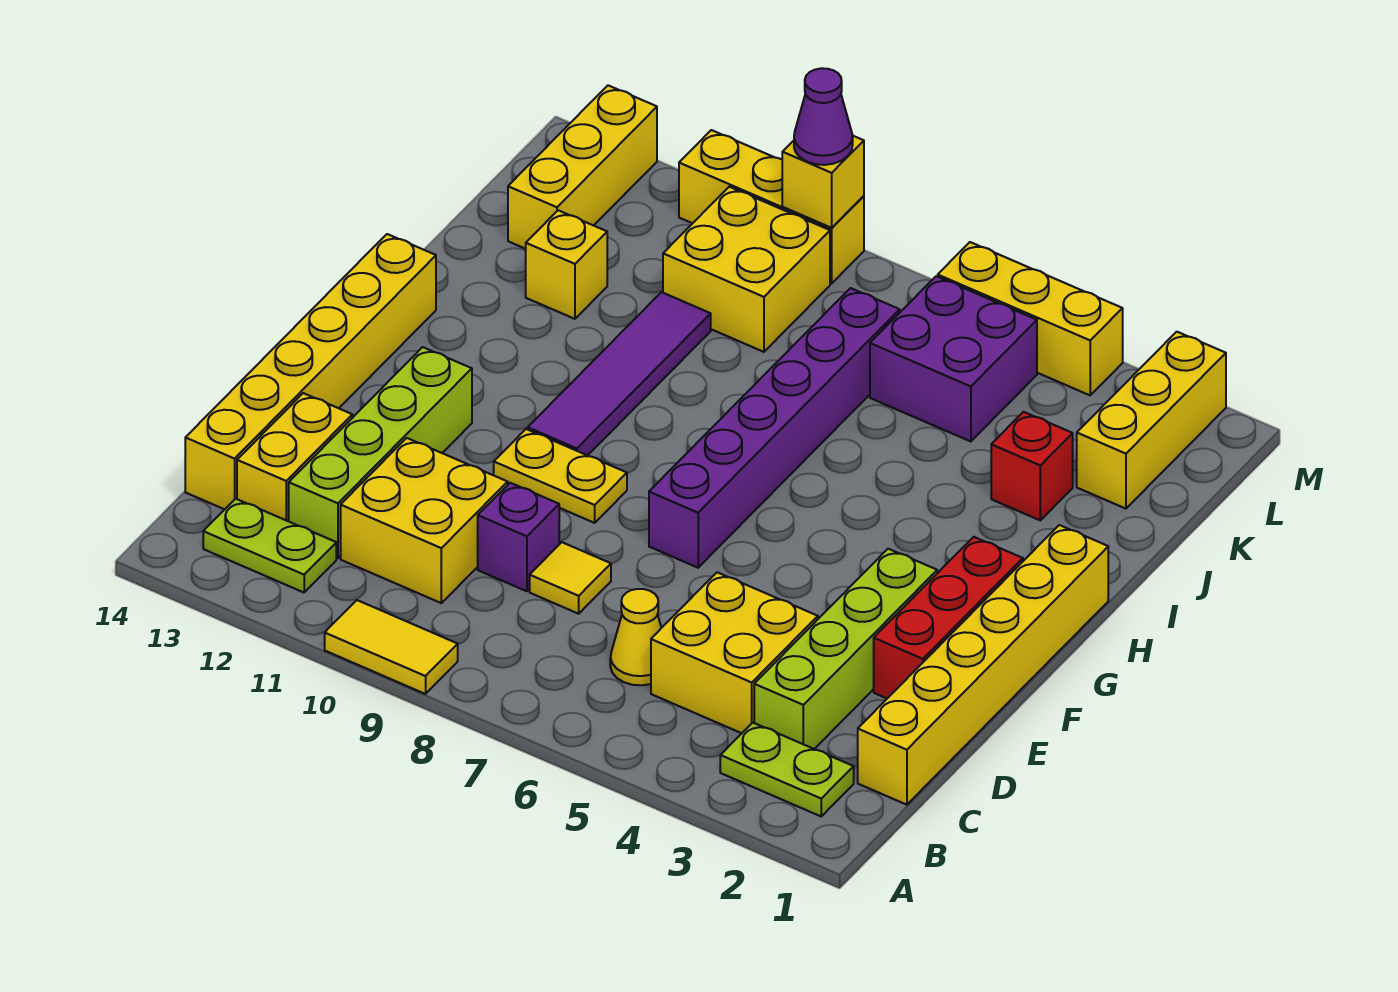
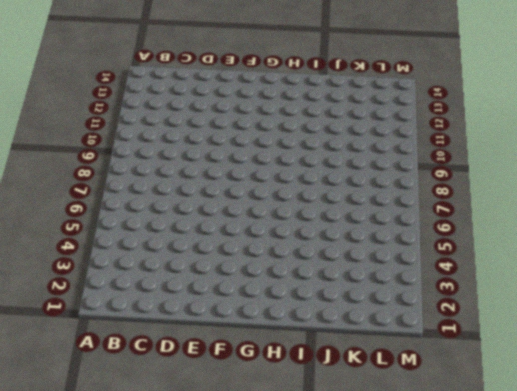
none -> yellow 1x2 tile [325,600,458,694]
none -> lime 1x2 plate [720,723,854,816]
none -> lime 1x2 plate [203,499,336,592]

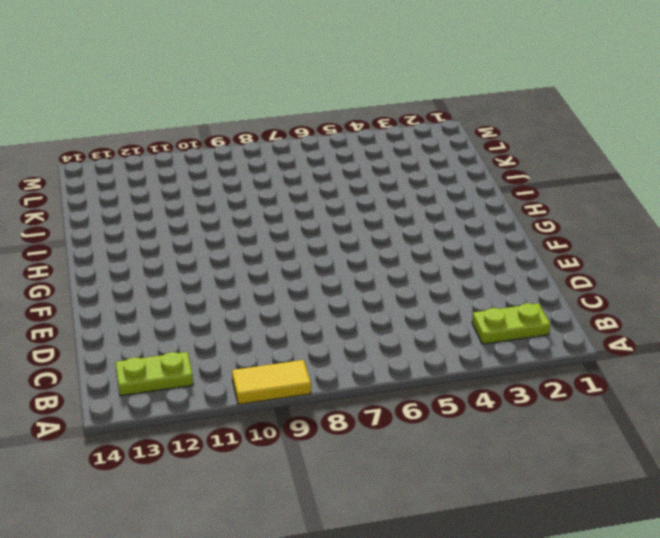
none -> yellow 1x6 brick [858,525,1108,805]
none -> lime 1x4 brick [754,549,937,749]
none -> yellow 2x2 brick [651,572,818,733]

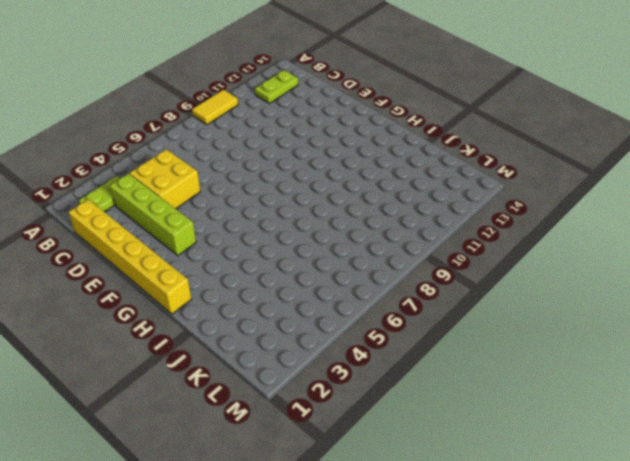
none -> yellow 1x1 cone [610,589,661,685]
none -> yellow 2x2 brick [341,438,508,603]
none -> lime 1x4 brick [289,347,472,558]

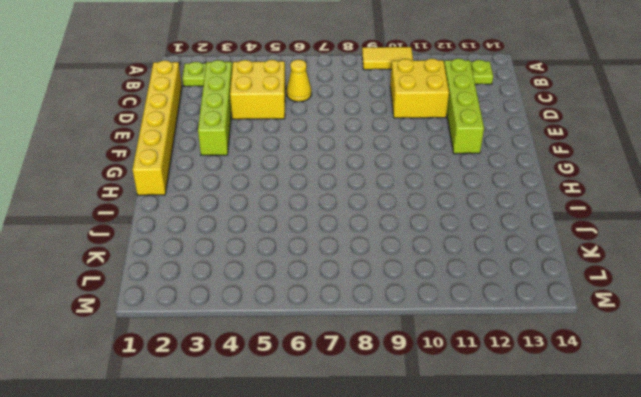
none -> yellow 1x2 brick [237,393,352,521]
none -> yellow 1x6 brick [185,234,436,509]
none -> yellow 1x1 tile [530,542,611,614]

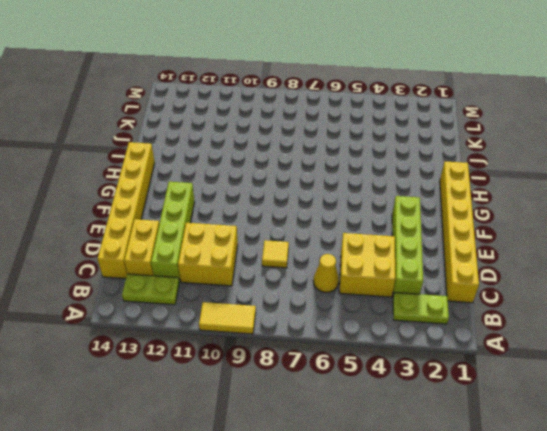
none -> purple 1x1 brick [478,483,559,591]
none -> red 1x3 brick [874,537,1023,698]
none -> purple 1x6 brick [649,288,900,568]

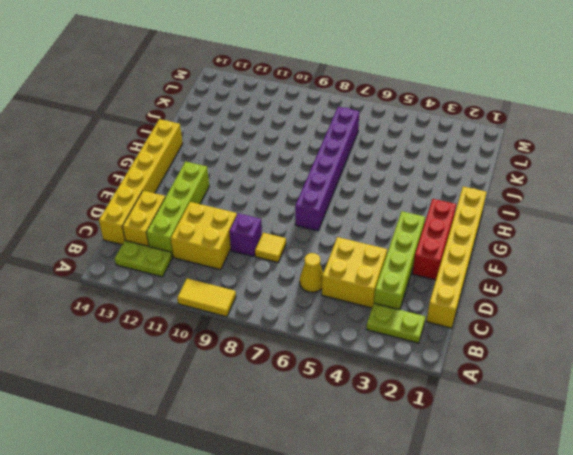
none -> yellow 1x2 plate [494,429,627,523]
none -> purple 1x4 tile [528,292,711,455]
none -> red 1x1 brick [991,412,1073,520]

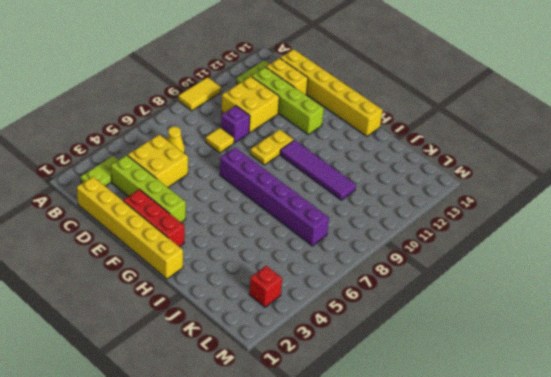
red 1x1 brick [249,266,282,307] -> red 1x1 brick moved to [991,412,1073,520]
none -> yellow 1x1 brick [526,210,607,319]
none -> yellow 1x3 brick [1077,332,1226,509]
none -> purple 2x2 brick [870,276,1037,442]

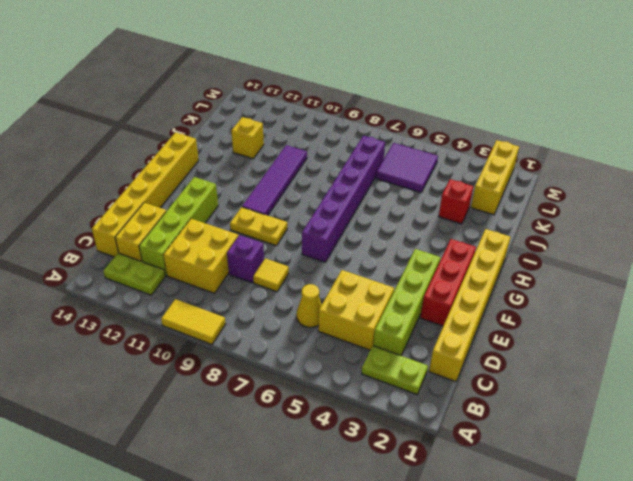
purple 2x2 tile [376,143,438,192] -> purple 2x2 brick [870,276,1037,442]
none -> yellow 2x2 brick [663,187,830,352]
none -> yellow 1x3 brick [508,85,657,249]
none -> yellow 1x3 brick [938,242,1123,395]

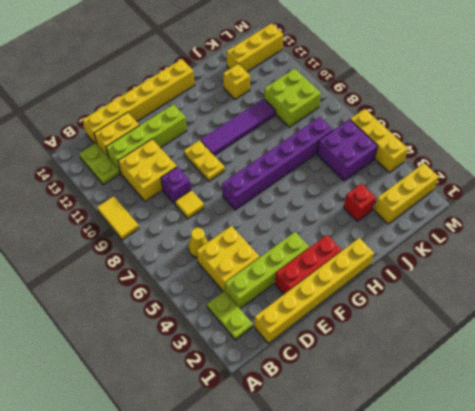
lime 2x2 brick [264,69,321,127] -> yellow 2x2 brick [663,187,830,352]
none -> yellow 1x3 brick [679,130,864,283]
none -> yellow 1x1 brick [782,136,864,228]
none -> purple 1x1 cone [794,68,853,165]

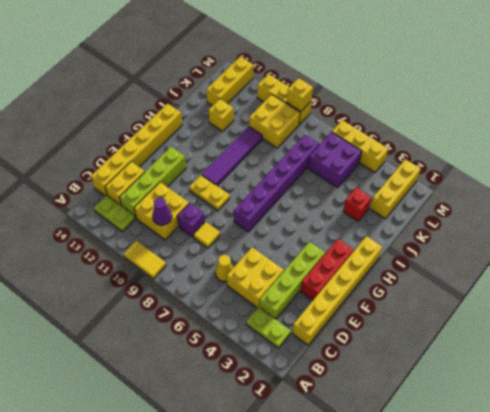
purple 1x1 cone [153,197,172,225] -> purple 1x1 cone moved to [794,68,853,165]

